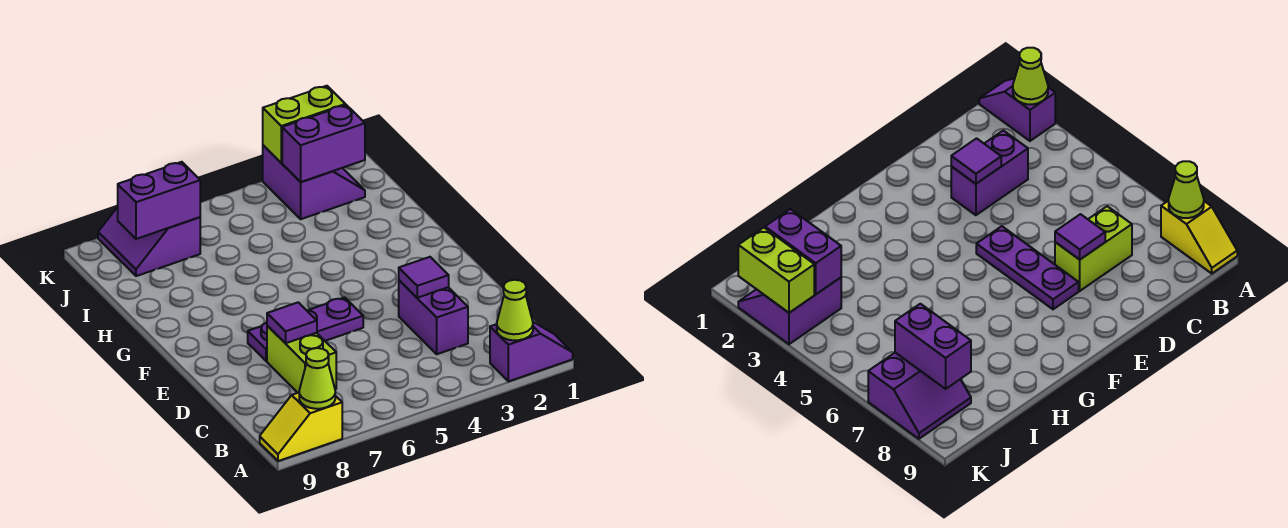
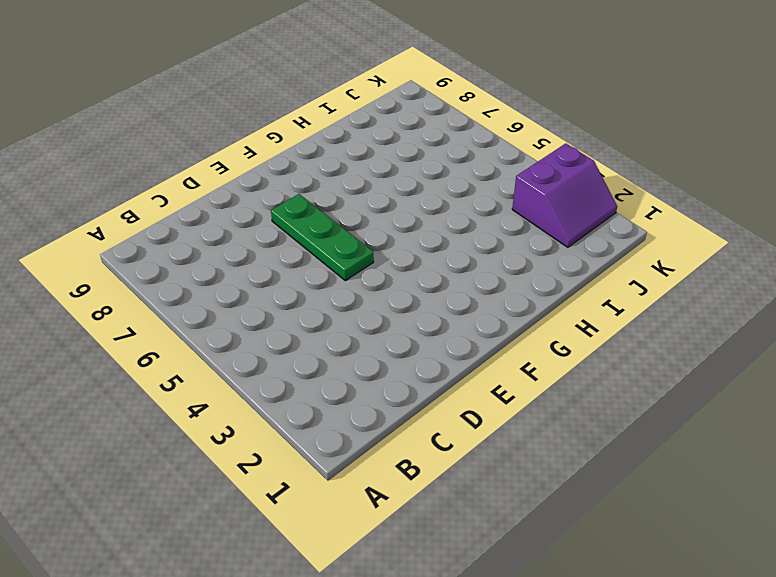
green 1x3 plate [271,194,374,281] -> purple 1x3 plate [248,297,363,361]
none -> purple 1x2 slope [490,322,573,381]
none -> yellow 1x2 slope [260,393,342,461]
none -> purple 1x2 brick [399,280,468,354]

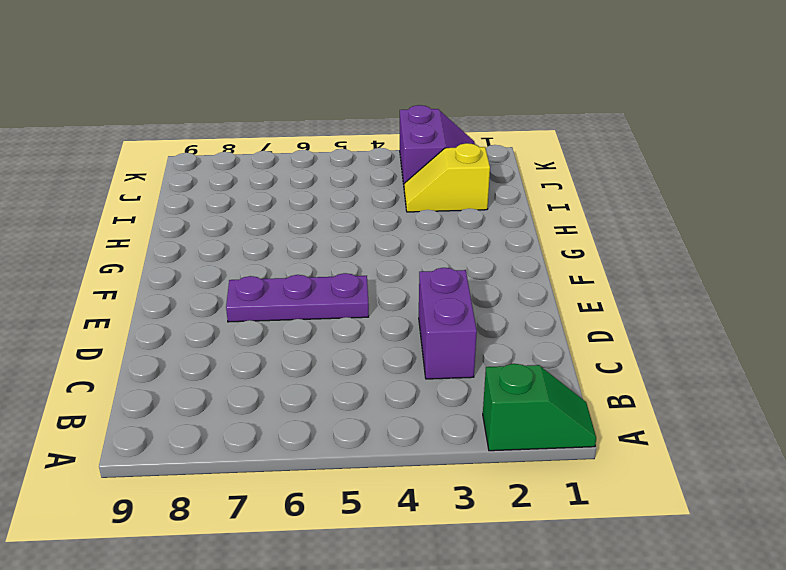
green 1x2 slope [483,364,596,451] -> purple 1x2 slope [490,322,573,381]
yellow 1x2 slope [404,143,490,212] -> yellow 1x2 slope moved to [260,393,342,461]
none -> lime 1x2 brick [267,326,336,393]
none -> purple 2x2 slope [98,207,200,276]
none -> lime 1x1 cone [497,280,533,340]

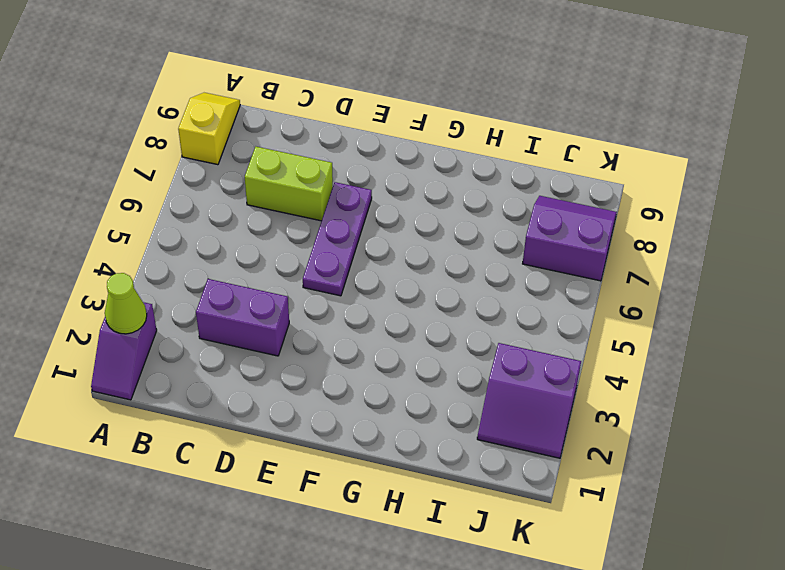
none -> lime 1x1 cone [299,348,335,409]
none -> purple 1x1 tile [399,257,449,298]
none -> purple 1x1 tile [267,302,317,343]

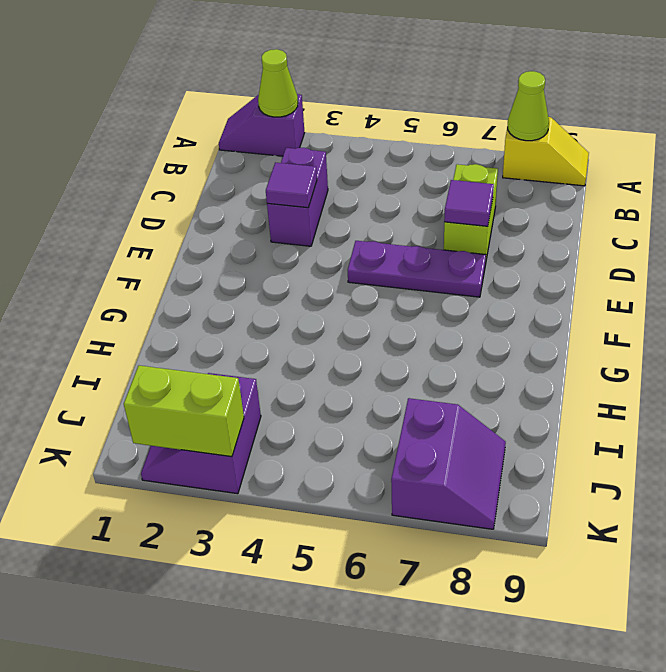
none -> purple 1x2 brick [282,105,365,182]
none -> purple 1x2 brick [118,162,200,239]

